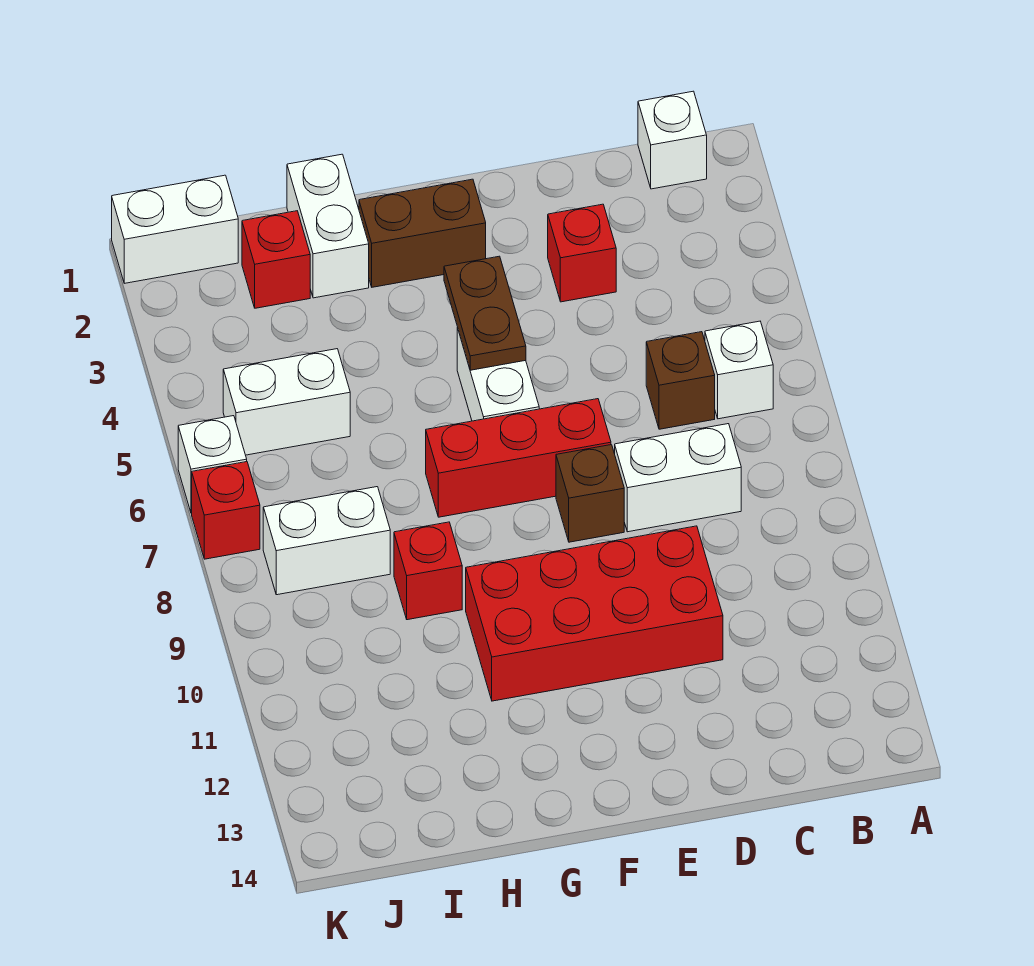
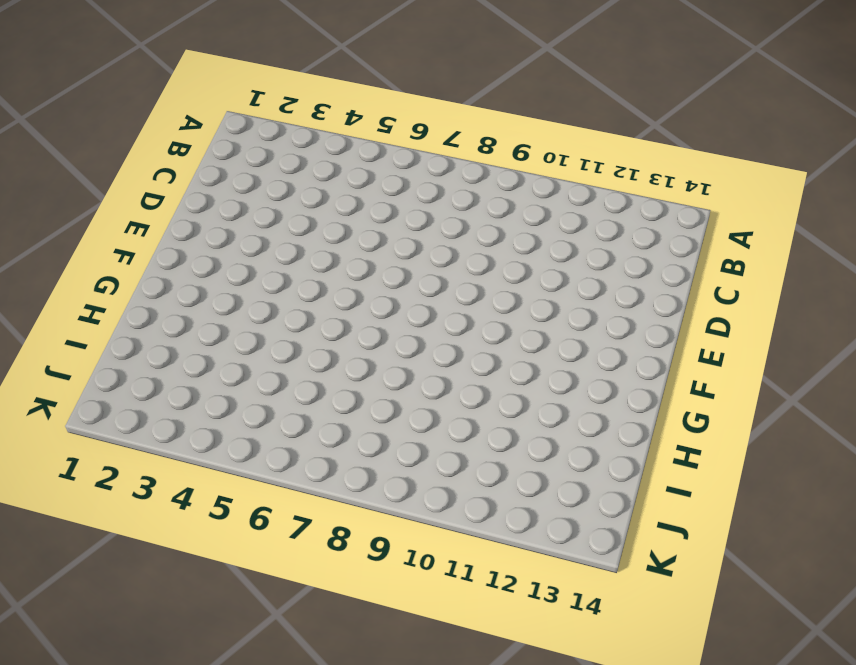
none -> white 1x1 brick [638,91,707,189]
none -> white 1x1 brick [705,321,773,419]
none -> brown 1x1 brick [646,332,715,429]

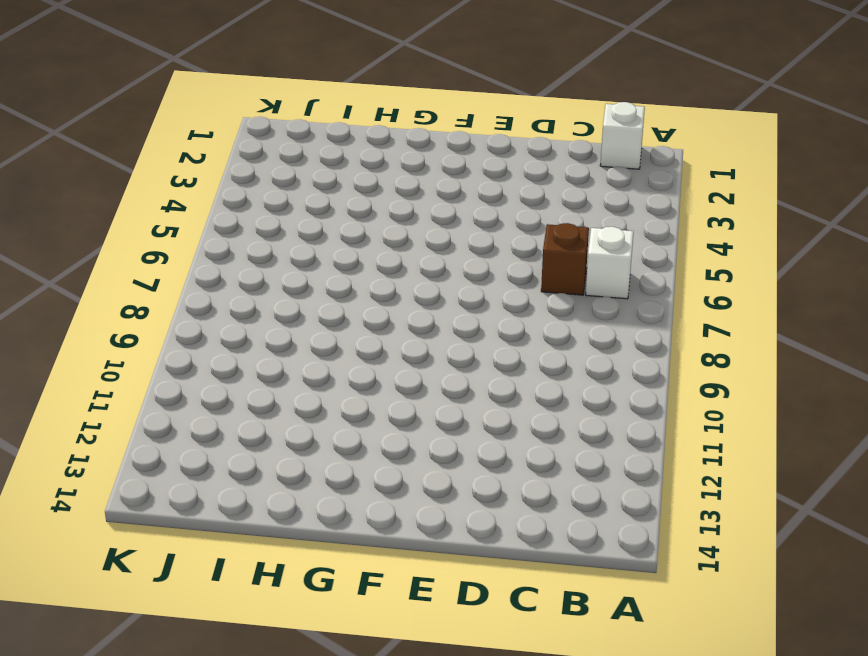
none -> white 1x2 brick [615,424,741,532]
none -> red 1x1 brick [548,204,616,302]
none -> red 2x4 brick [466,526,723,701]

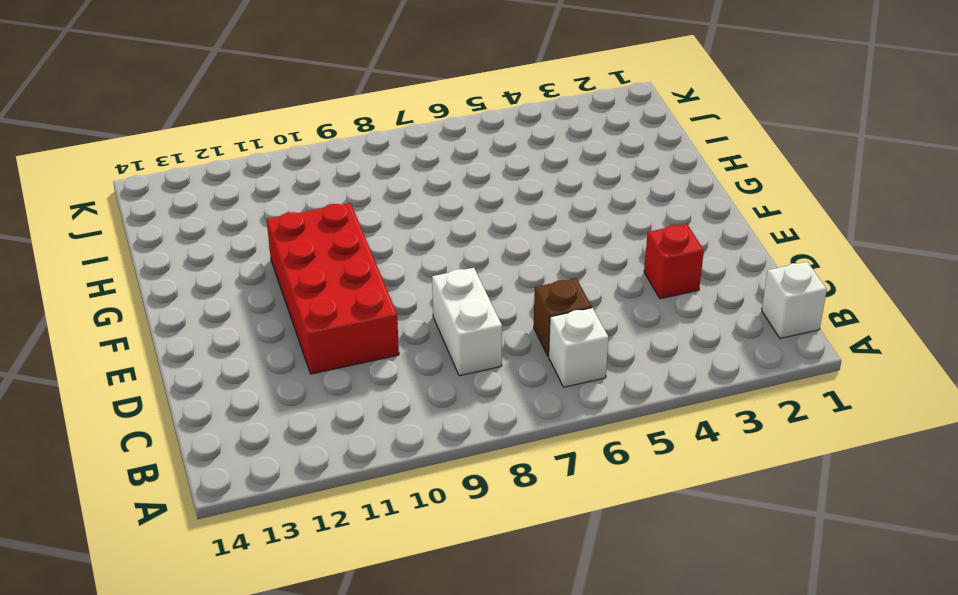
none -> red 1x3 brick [426,399,611,517]
none -> brown 1x1 brick [556,445,624,542]
none -> brown 1x2 brick [359,179,486,287]

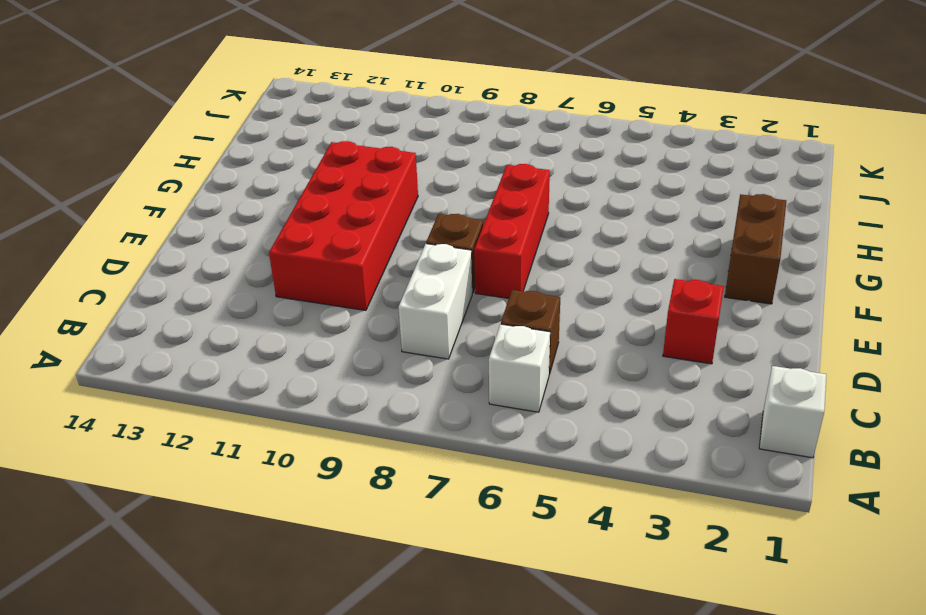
none -> white 1x2 brick [457,328,539,421]
none -> white 1x2 brick [287,154,369,298]
none -> red 1x1 brick [394,522,462,620]

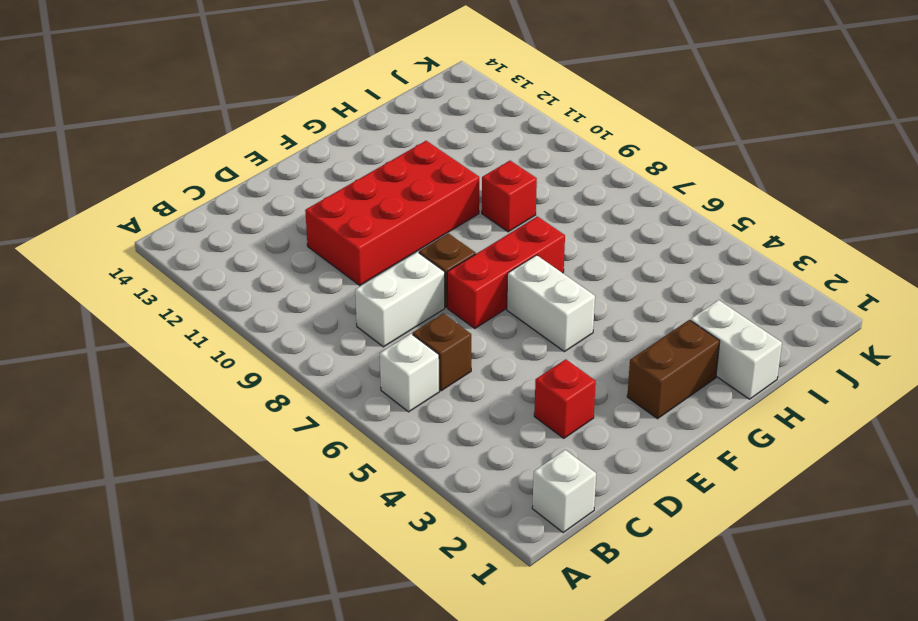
none -> red 1x1 brick [242,211,310,308]
none -> white 1x2 brick [223,349,350,455]
none -> white 1x2 brick [263,487,390,595]

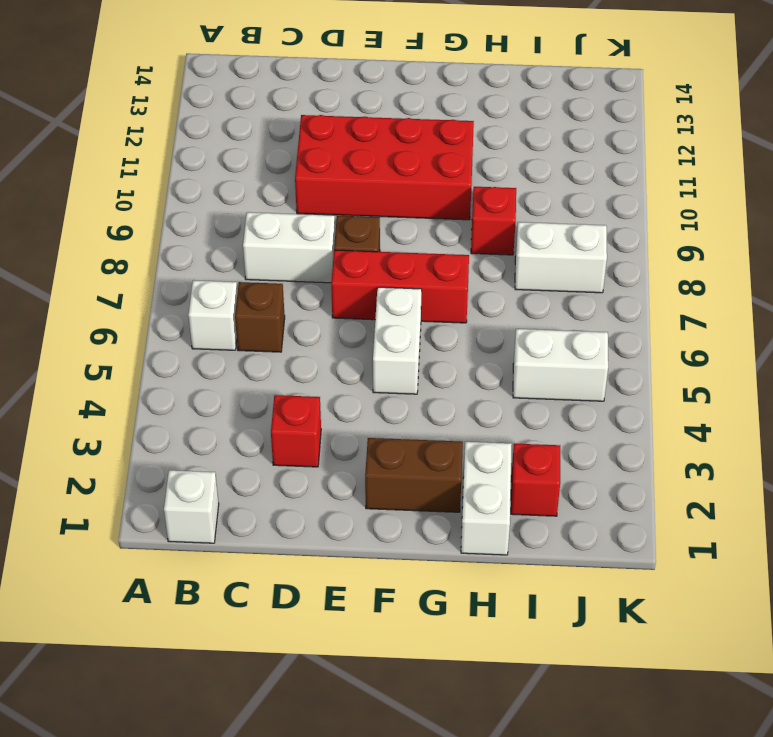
none -> white 1x2 brick [112,175,238,283]
none -> white 1x1 brick [178,416,247,513]
none -> red 1x1 brick [192,462,260,559]

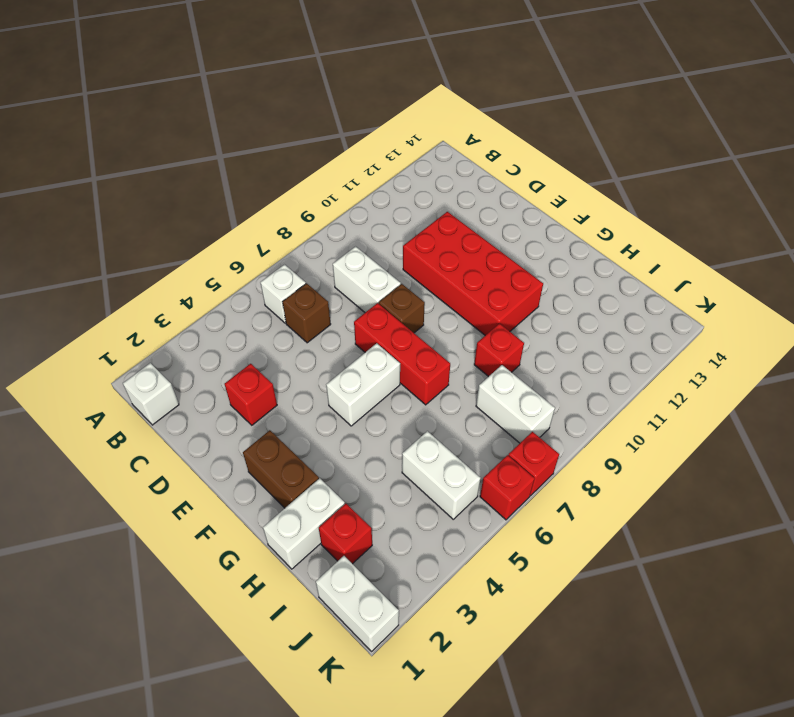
red 1x1 brick [480,455,535,520] -> white 1x1 brick [178,416,247,513]
none -> brown 1x2 plate [444,256,526,370]

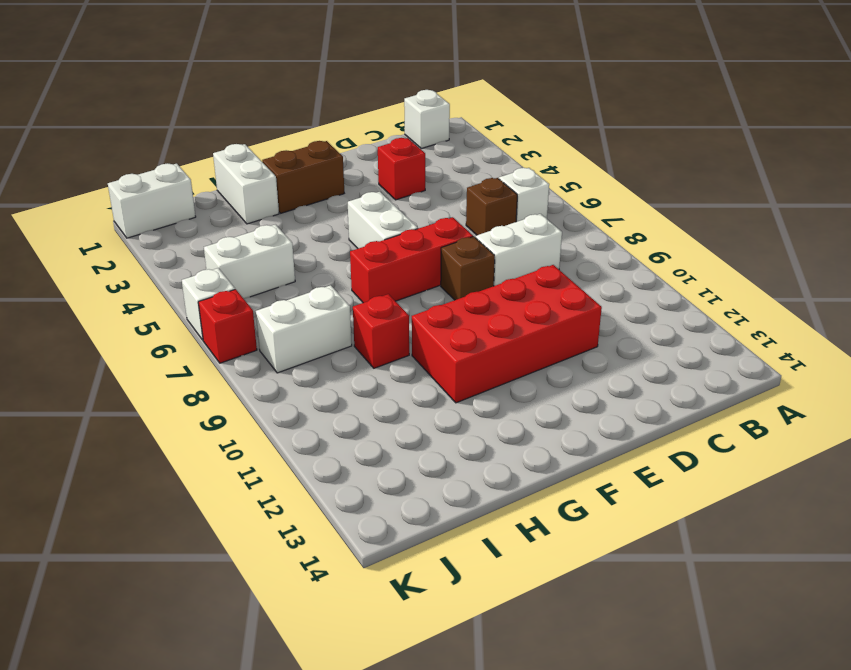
none -> red 1x1 brick [242,211,310,308]
none -> brown 1x2 plate [444,256,526,370]

